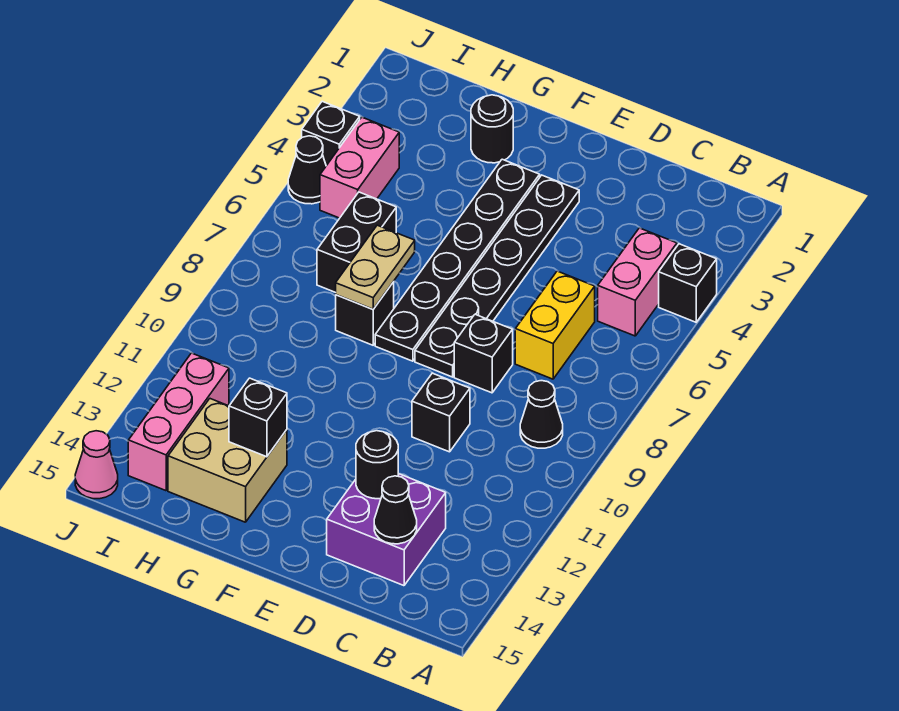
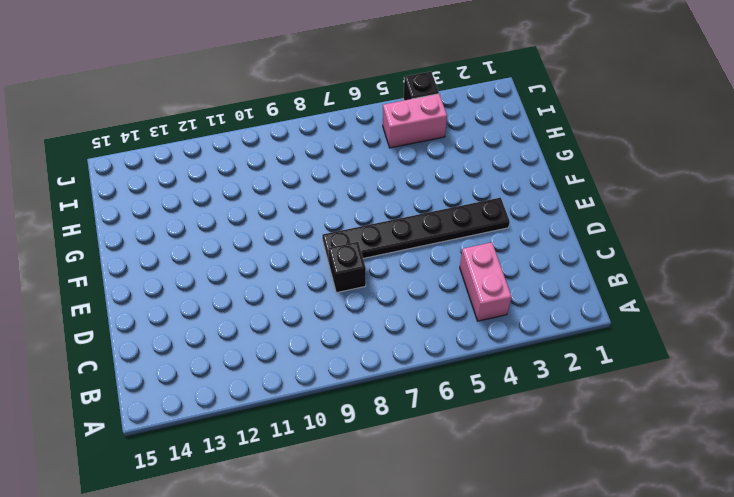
pink 1x2 brick [460,242,512,321] -> pink 1x2 brick turned to [598,228,677,336]
none -> black 1x1 brick [659,244,717,322]
none -> black 1x1 cone [520,381,563,448]
none -> yellow 1x2 brick [515,271,595,379]

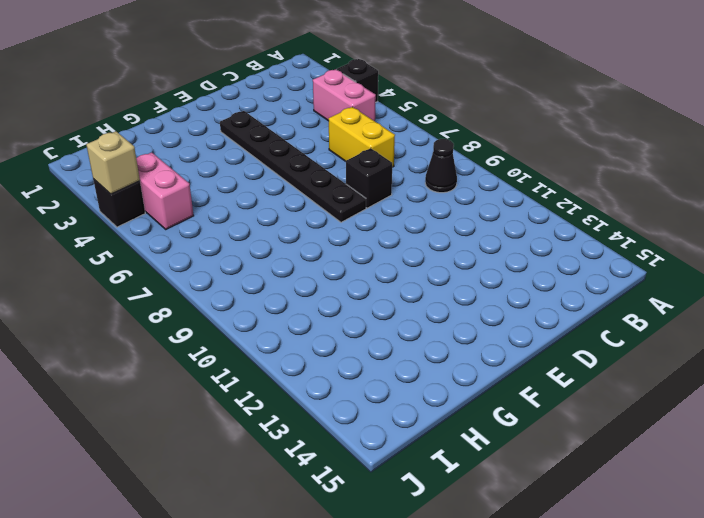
tan 1x1 brick [86,131,140,194] -> none
none -> purple 2x2 brick [327,474,446,586]
none -> black 1x1 brick [412,373,470,452]
none -> black 1x6 plate [375,159,540,361]

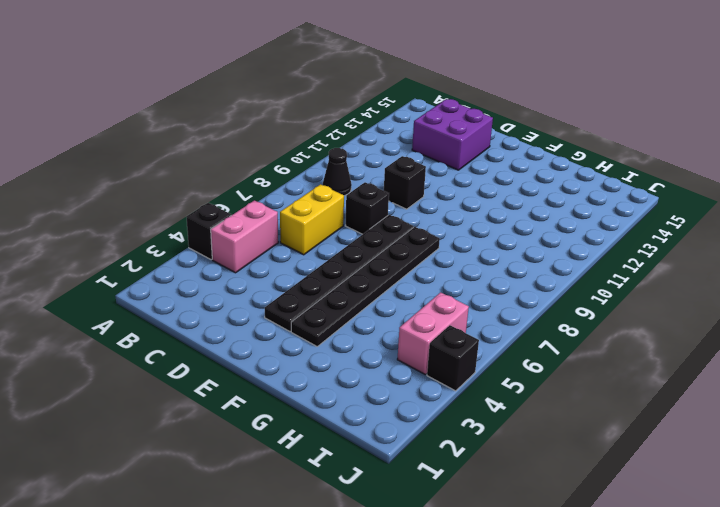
none -> black 1x1 round brick [471,95,513,163]
none -> black 1x1 brick [336,282,394,345]
none -> tan 2x2 brick [168,399,287,522]

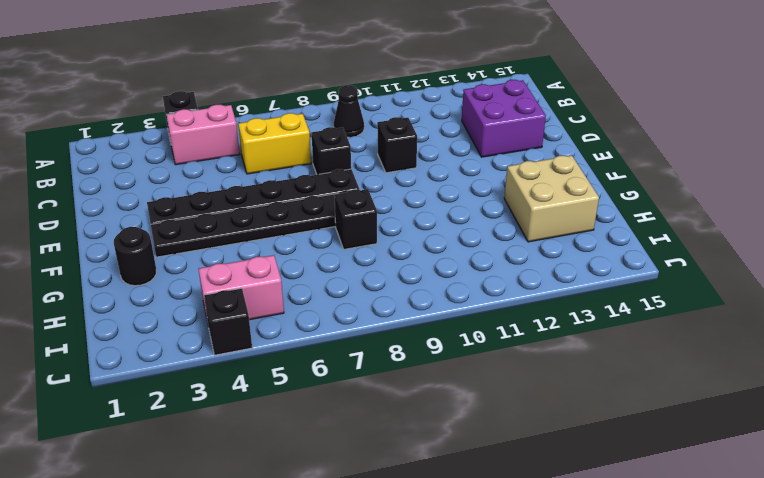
none -> black 1x2 brick [317,192,396,293]
none -> pink 1x3 brick [128,353,229,491]
none -> black 1x1 cone [288,136,326,204]

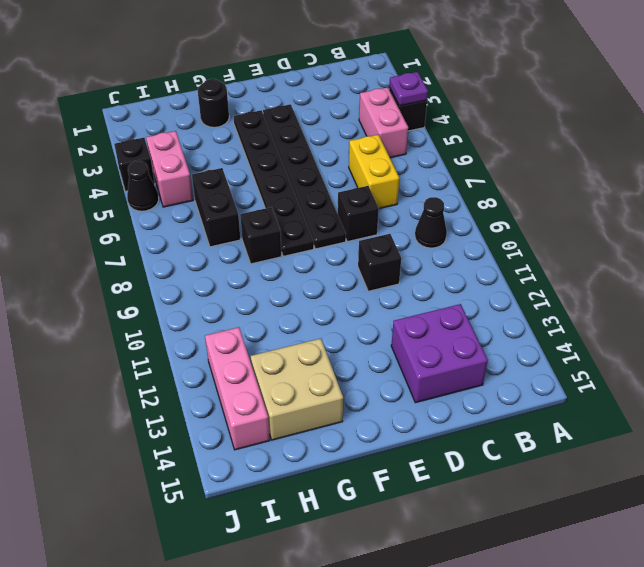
purple 1x1 plate [389,72,428,106] -> none
none -> pink 1x1 cone [75,431,118,499]
none -> black 1x1 cone [374,476,417,544]
none -> black 1x1 round brick [356,431,398,499]

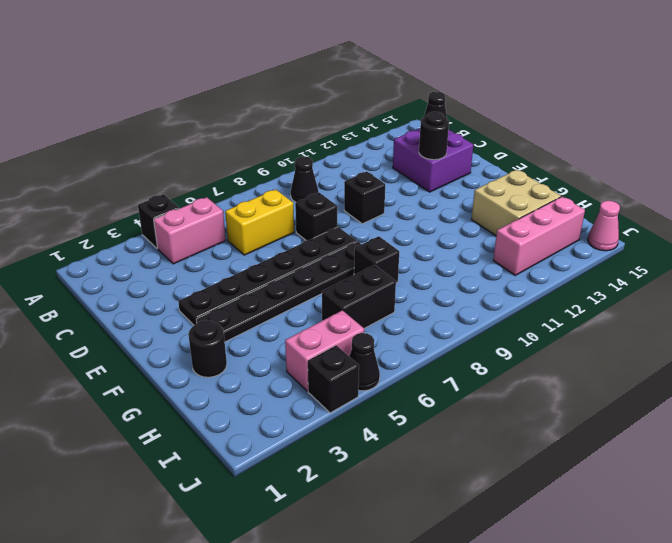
none -> tan 1x2 plate [336,225,415,309]
none -> black 1x1 brick [229,378,287,457]

